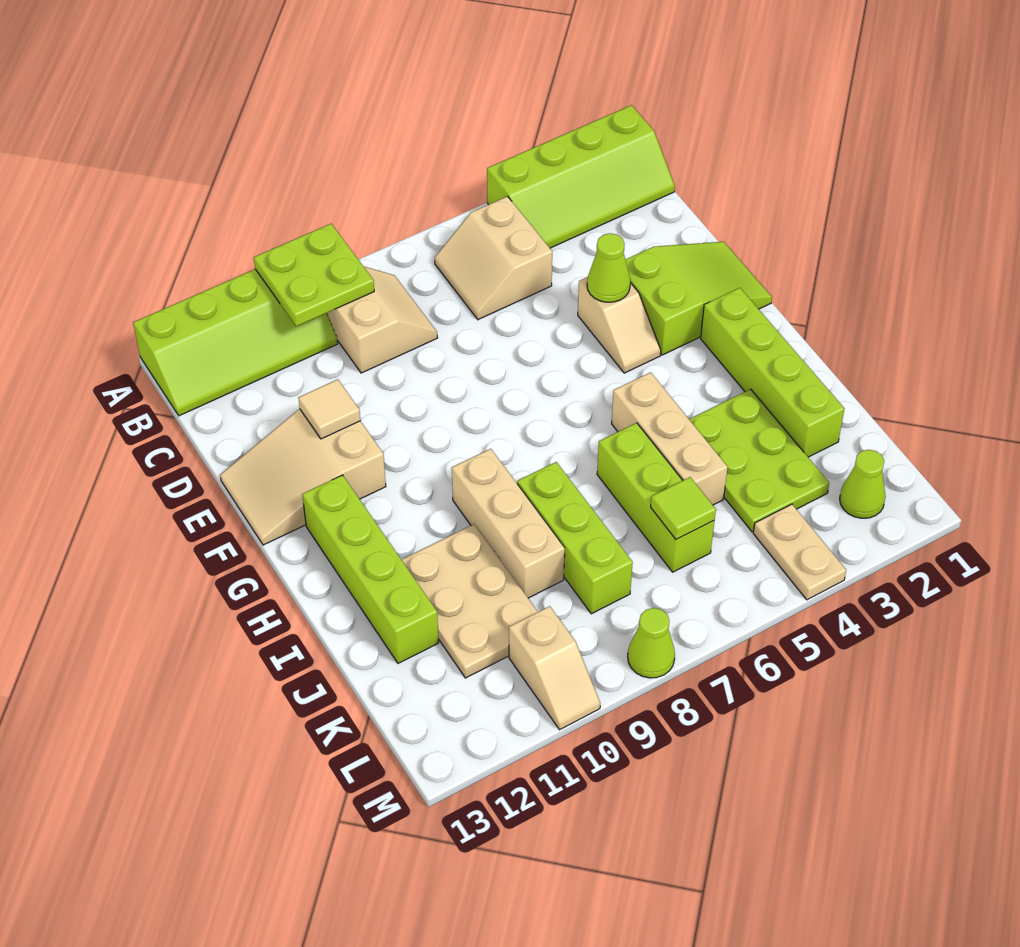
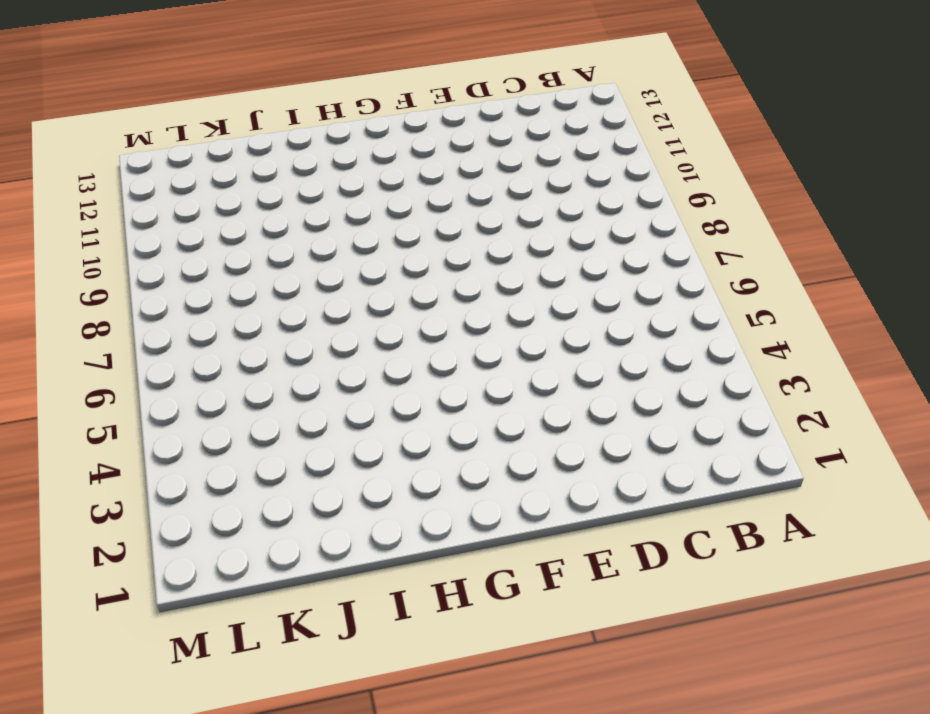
none -> lime 2x4 slope [487,105,675,248]
none -> lime 2x4 slope [133,269,338,416]
none -> tan 2x2 slope [435,196,552,320]

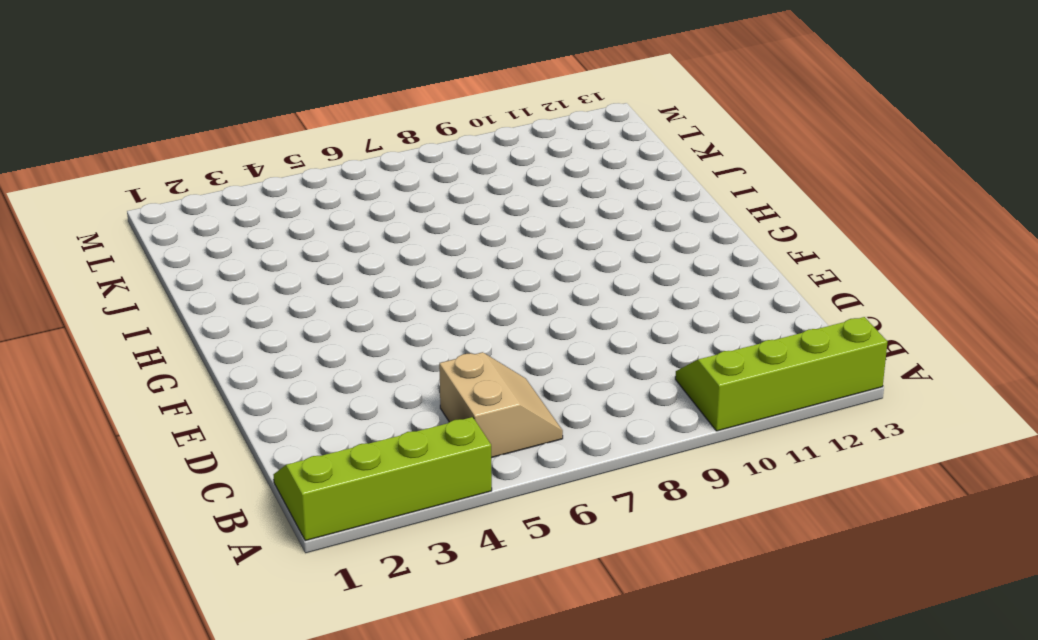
none -> tan 2x2 slope [327,267,438,373]
none -> lime 2x3 slope [625,242,772,355]
none -> tan 1x2 slope [578,277,661,373]

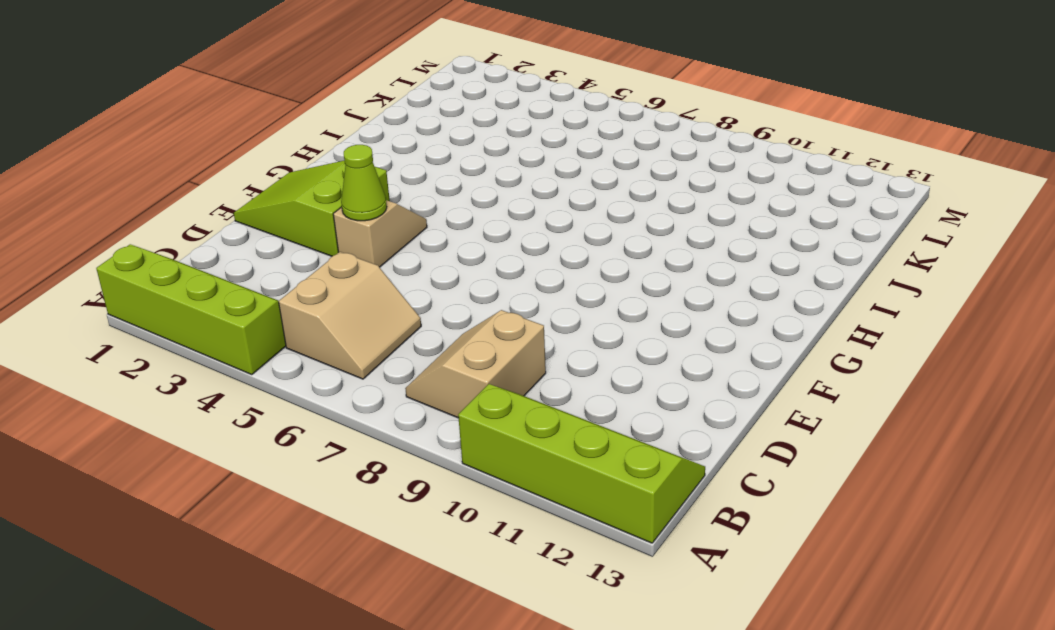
none -> tan 2x3 slope [220,409,386,545]
none -> lime 1x4 brick [701,288,844,457]
none -> lime 1x4 brick [302,475,439,663]

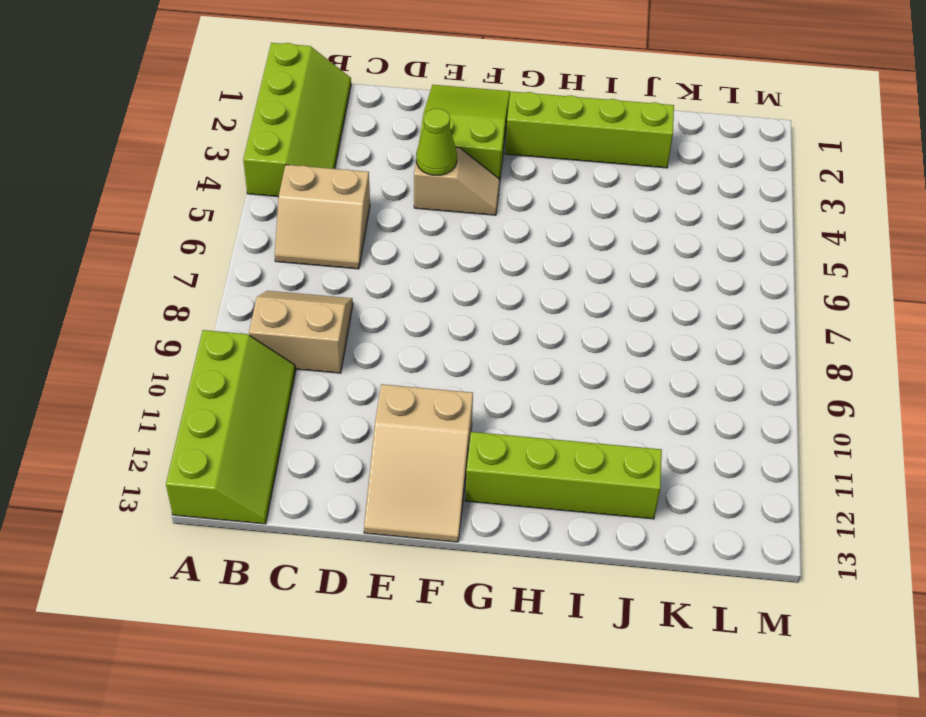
none -> tan 1x3 brick [612,372,728,505]
none -> tan 1x3 brick [452,449,565,598]
none -> lime 2x3 plate [689,389,829,532]

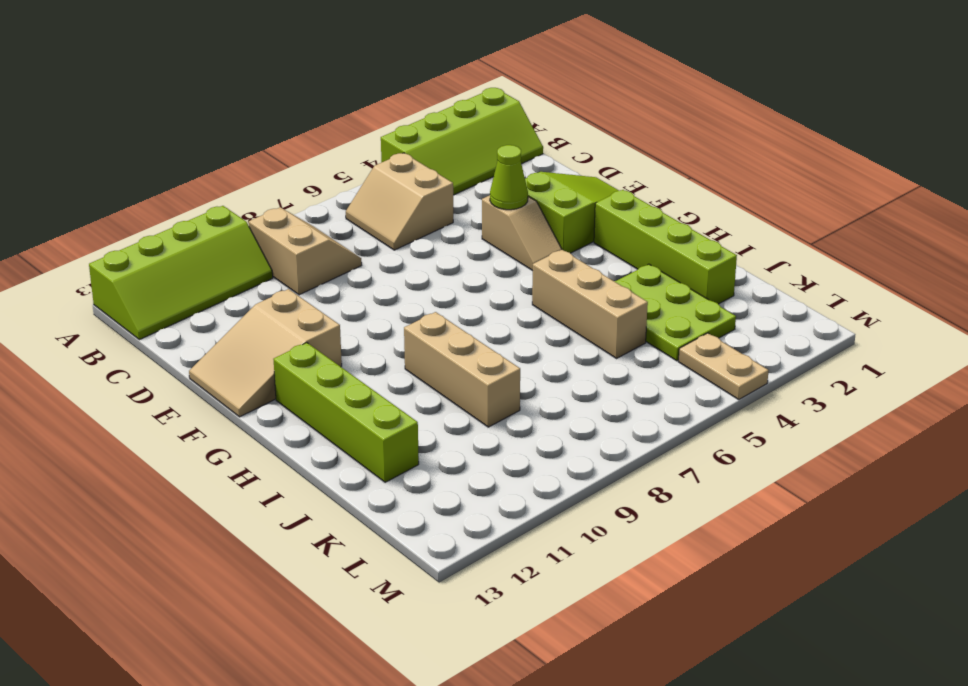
none -> lime 1x3 brick [597,423,714,572]
none -> lime 1x3 brick [517,462,633,614]
none -> tan 2x3 plate [402,524,538,678]

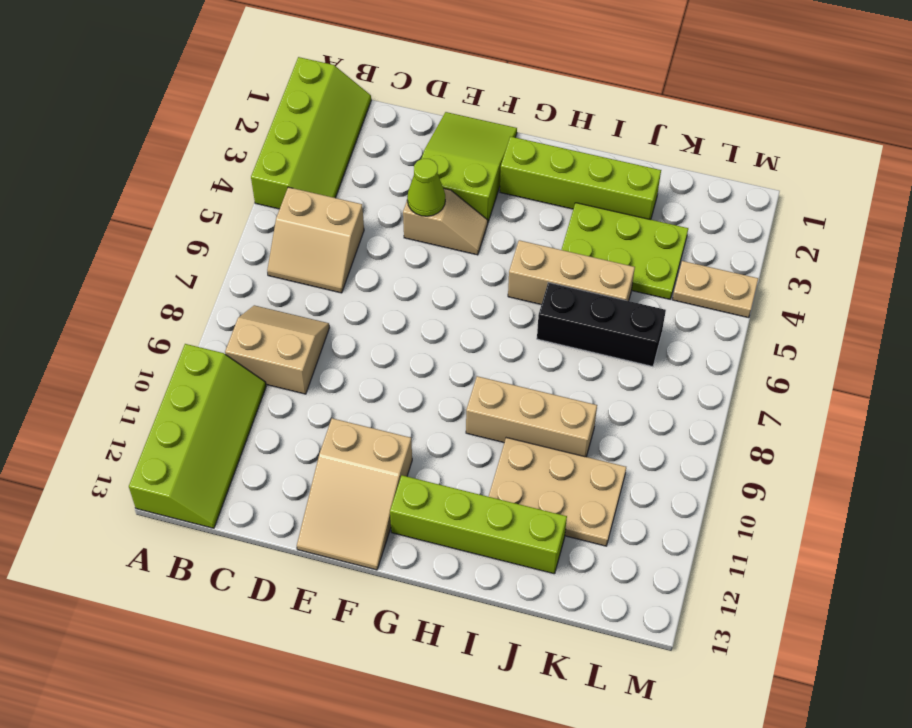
black 1x3 brick [537,282,666,366] -> lime 1x3 brick [597,423,714,572]
none -> lime 1x3 brick [517,462,633,614]
none -> lime 1x1 cone [840,450,886,518]
none -> tan 1x2 slope [509,606,600,730]

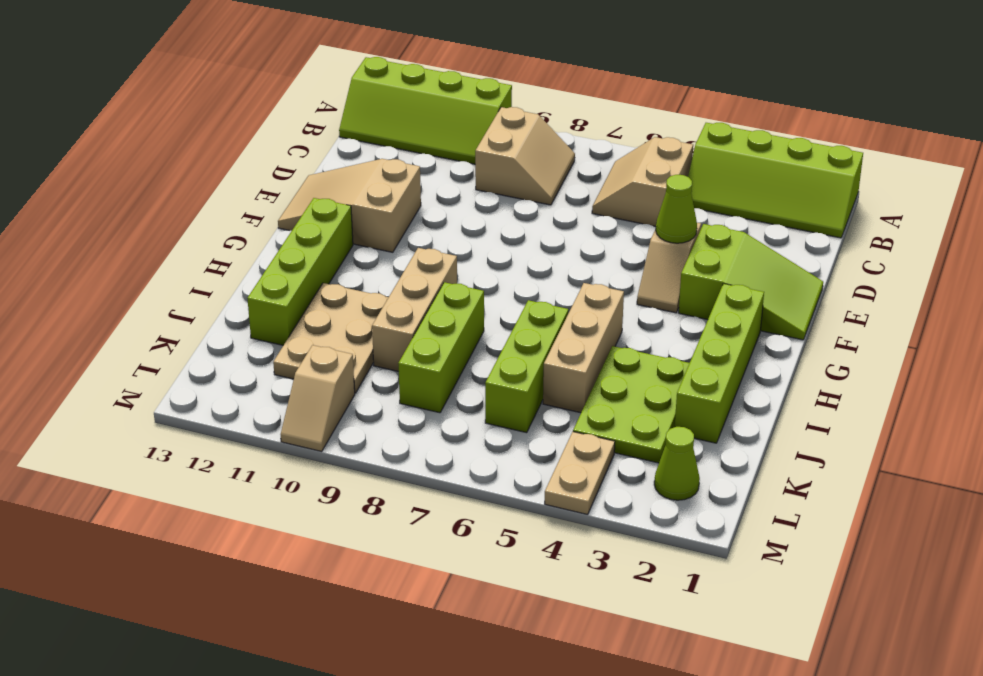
none -> lime 1x1 cone [628,608,675,678]
none -> lime 2x2 plate [254,224,374,326]
none -> tan 1x1 tile [298,379,360,439]

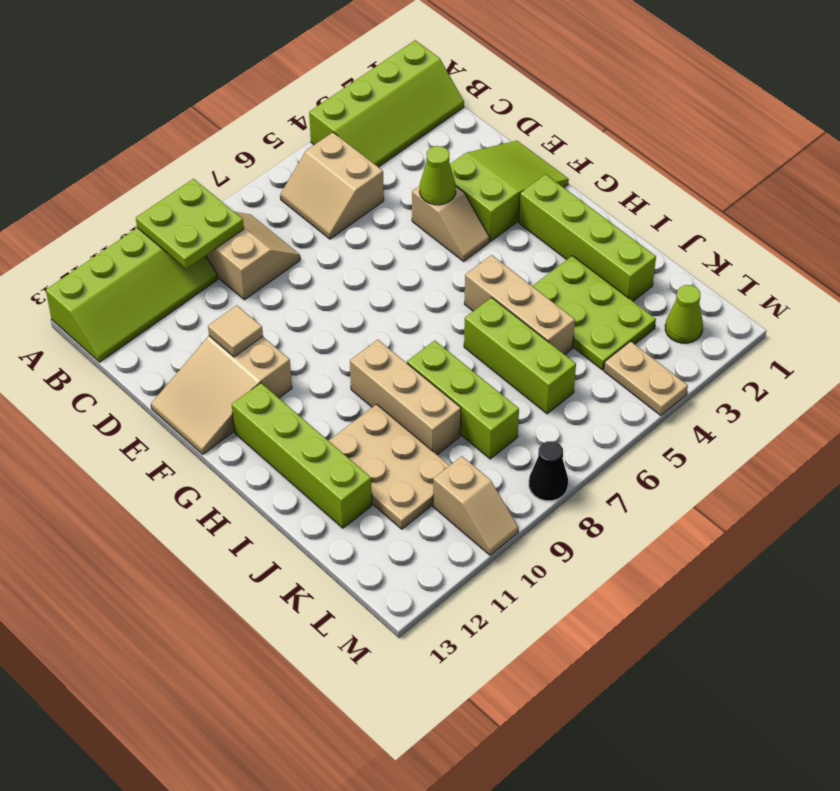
black 1x1 cone [529,441,568,501] -> lime 1x1 cone [628,608,675,678]
none -> lime 1x1 tile [651,477,716,539]

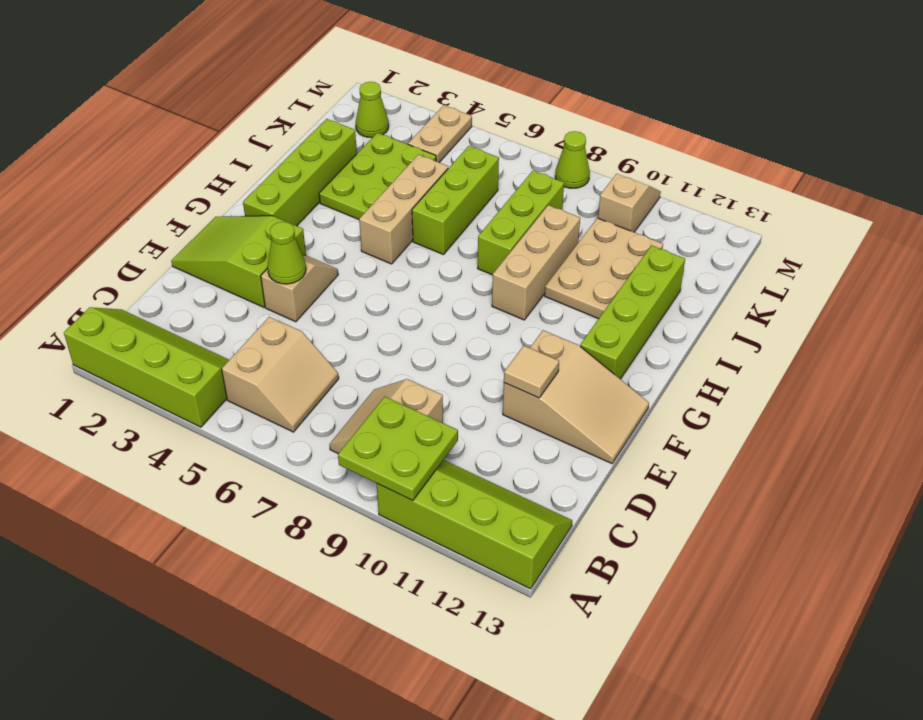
none -> lime 1x1 tile [651,477,716,539]

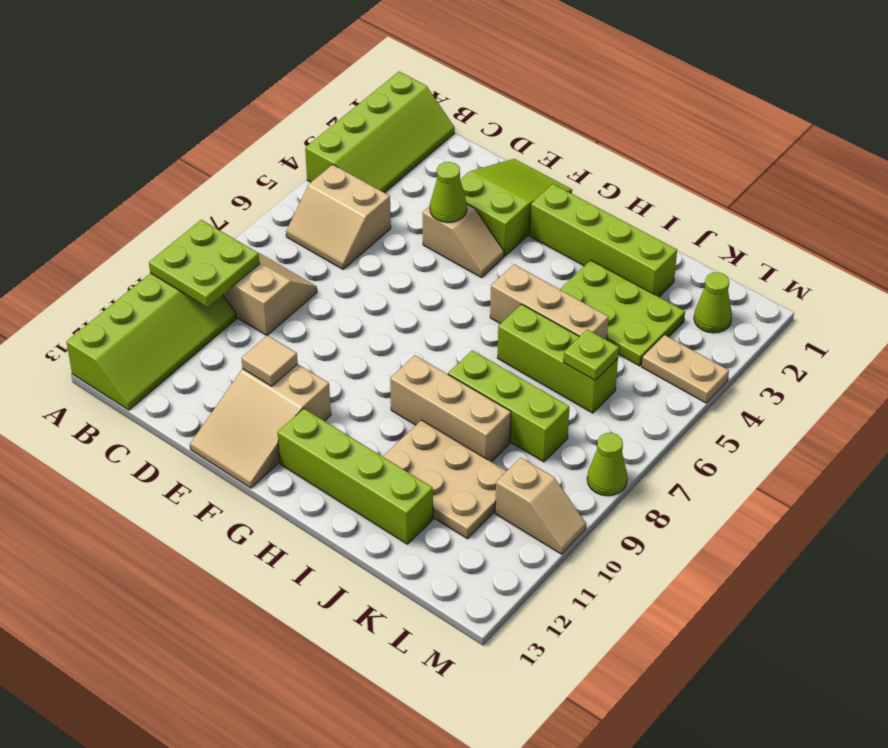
lime 1x1 plate [564,329,619,380] -> lime 1x1 tile [651,477,716,539]

